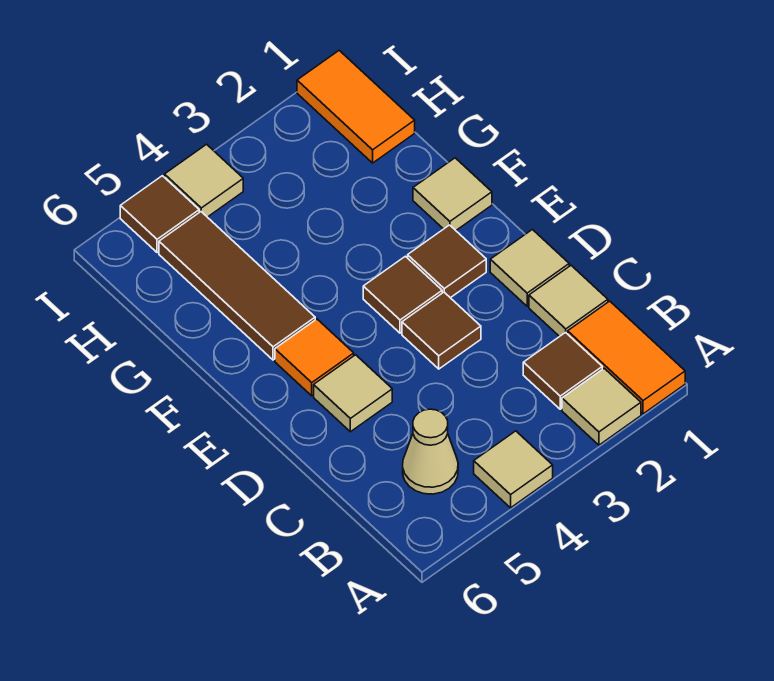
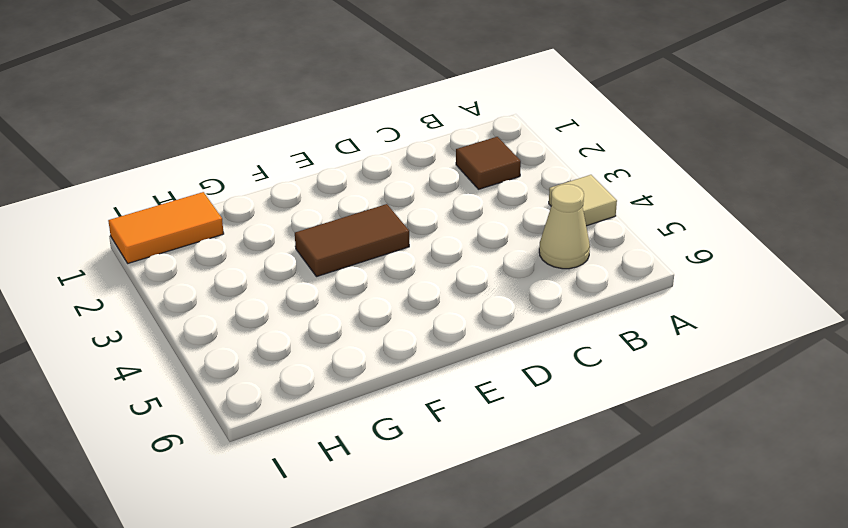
brown 1x2 tile [295,204,409,277] -> brown 1x1 tile [363,256,442,333]
none -> orange 1x2 tile [568,301,685,414]
none -> tan 1x1 tile [562,368,641,445]
none -> tan 1x1 tile [529,266,608,337]

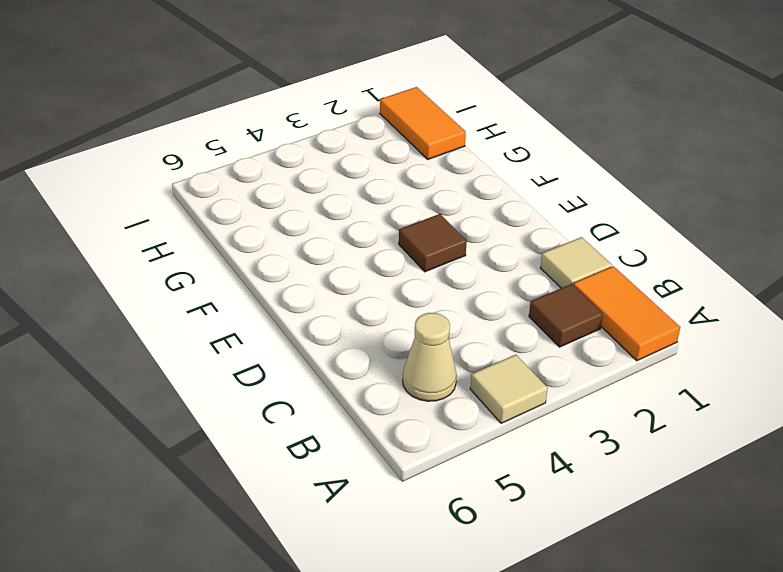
none -> tan 1x1 tile [562,368,641,445]
none -> tan 1x1 tile [490,230,569,306]
none -> brown 1x1 tile [402,292,481,369]

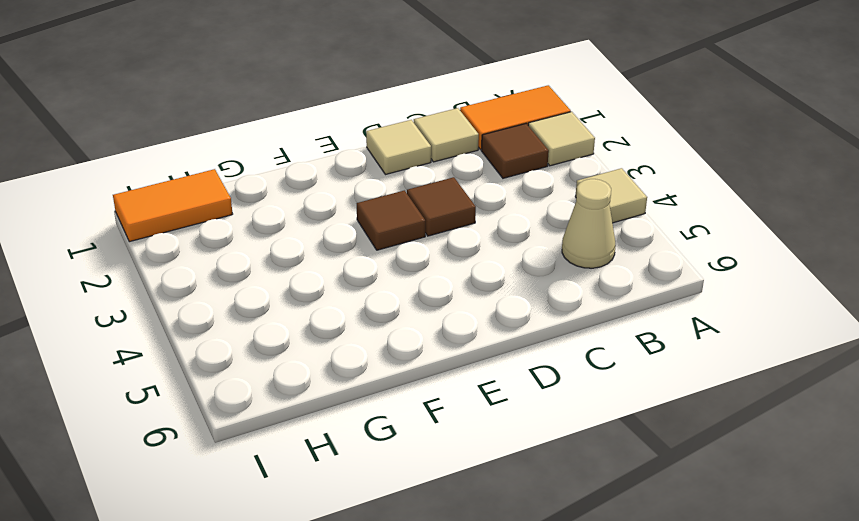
none -> tan 1x1 tile [314,355,392,432]
none -> brown 1x1 tile [408,225,486,298]
none -> orange 1x1 tile [275,319,354,396]

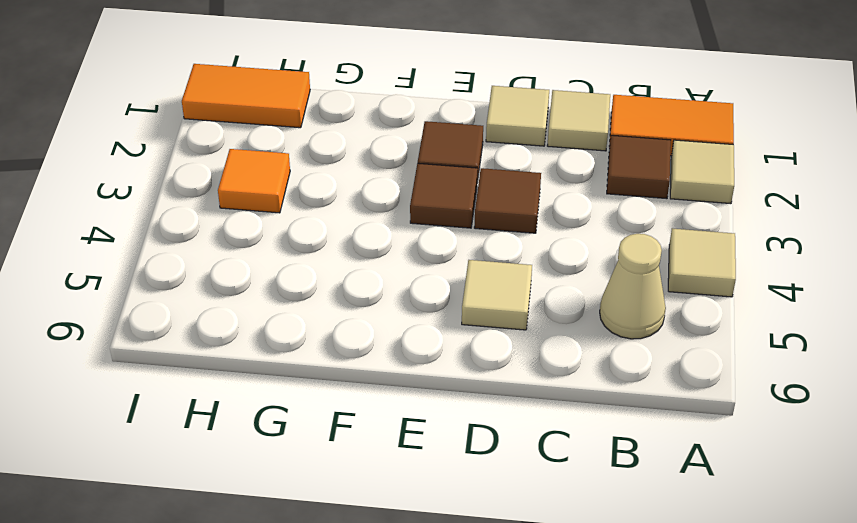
orange 1x1 tile [218,149,290,213] -> orange 1x1 tile moved to [275,319,354,396]
none -> tan 1x1 tile [413,158,492,230]
none -> brown 1x3 tile [159,212,315,360]
none -> tan 1x1 tile [165,144,243,217]

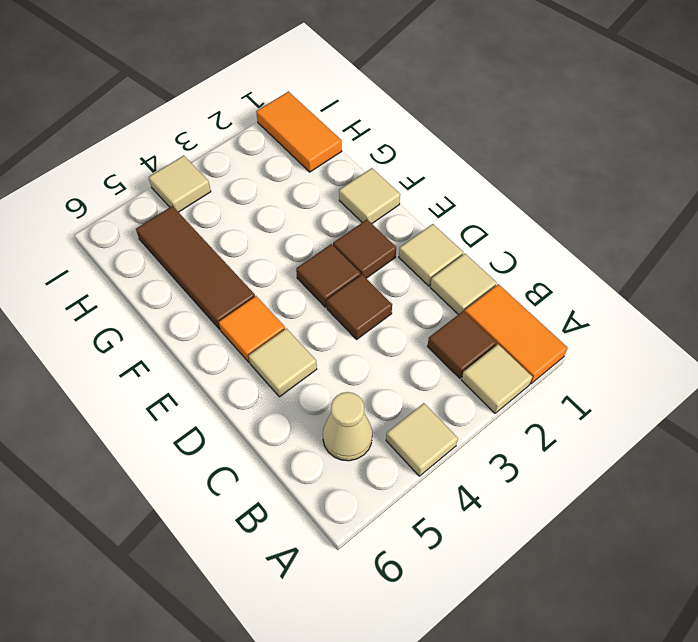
none -> brown 1x1 tile [120,176,199,253]

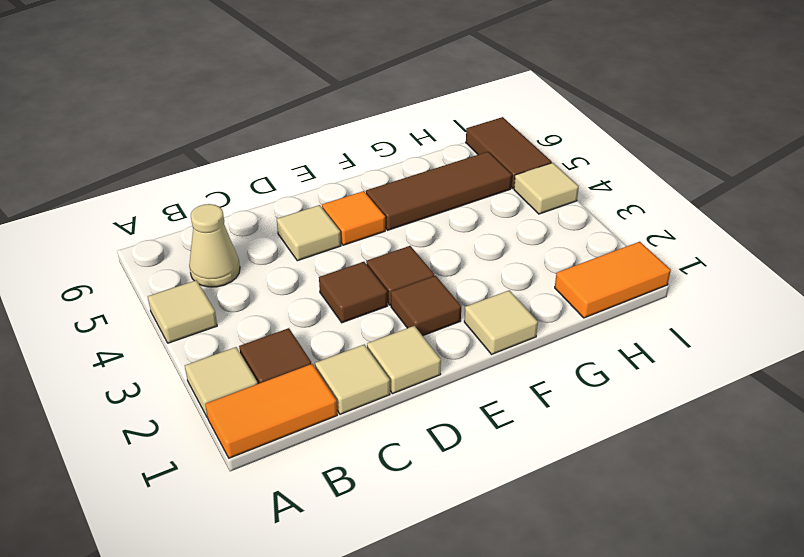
brown 1x2 tile [466,117,552,188] -> brown 1x1 tile [120,176,199,253]

